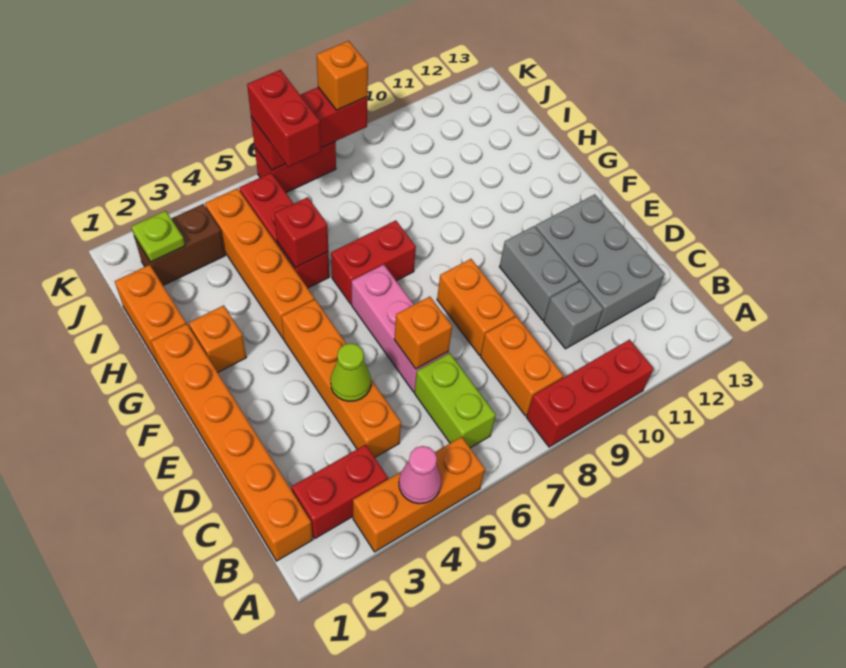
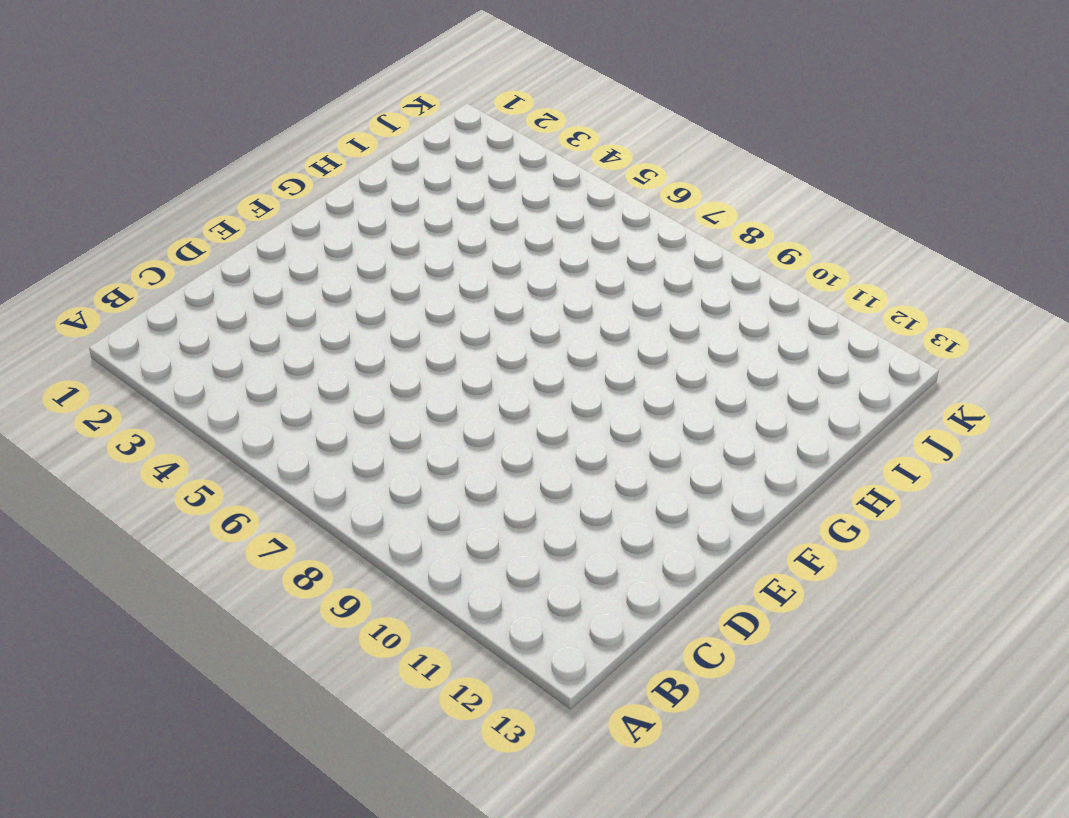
none -> orange 1x3 brick [353,437,485,552]
none -> red 1x3 brick [526,340,654,447]
none -> orange 1x6 brick [151,324,313,561]

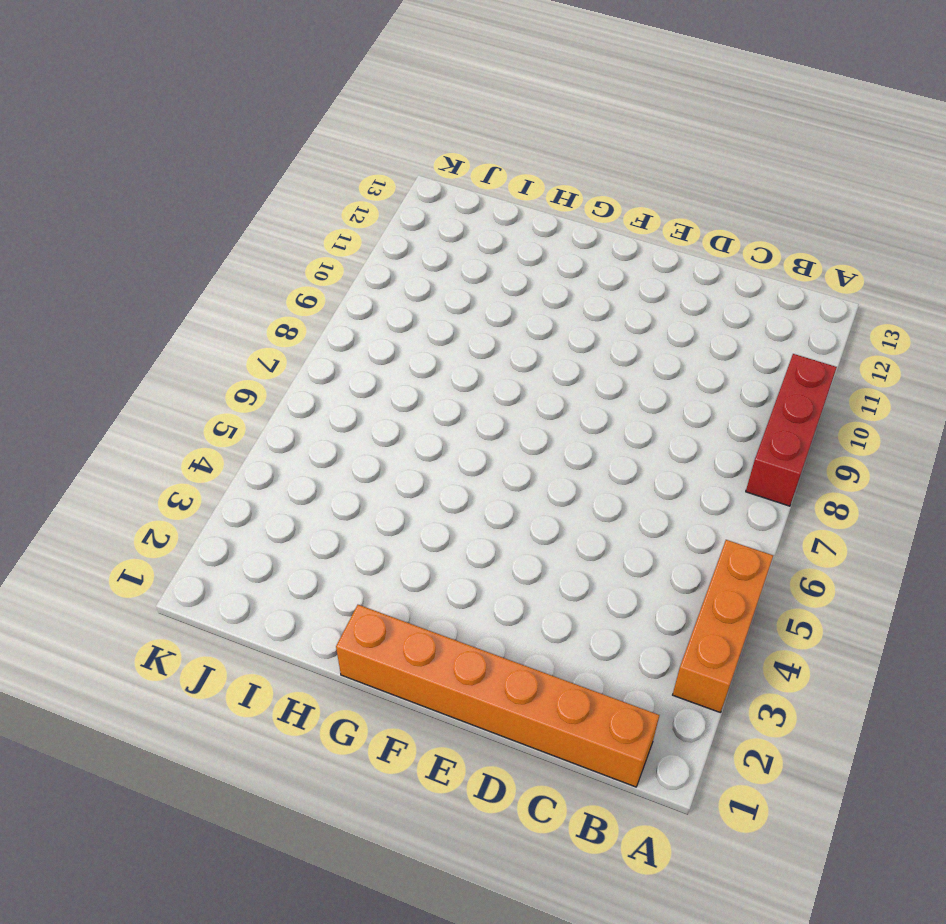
none -> red 1x2 brick [292,445,388,538]
none -> lime 1x2 brick [414,353,496,448]
none -> orange 1x2 brick [480,316,564,415]

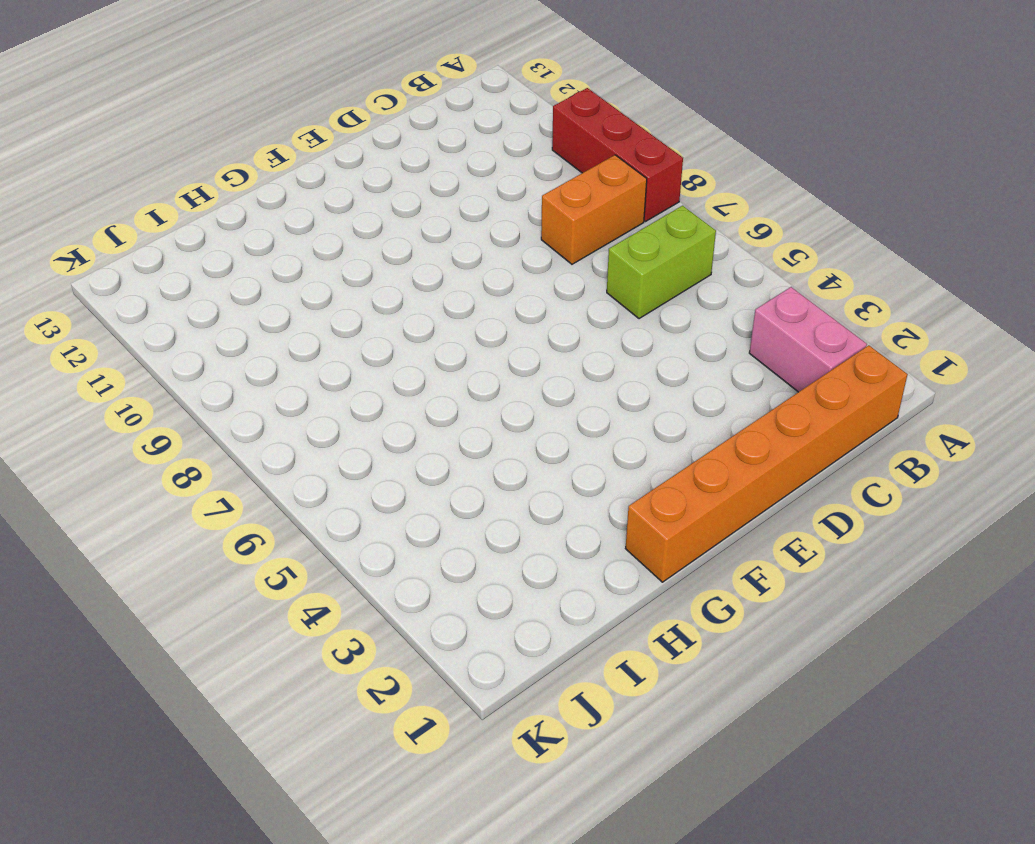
pink 1x2 brick [749,287,867,392] -> red 1x2 brick [292,445,388,538]
none -> orange 1x3 brick [353,437,485,552]
none -> orange 1x4 brick [281,299,401,457]
none -> grey 1x1 brick [544,281,603,349]

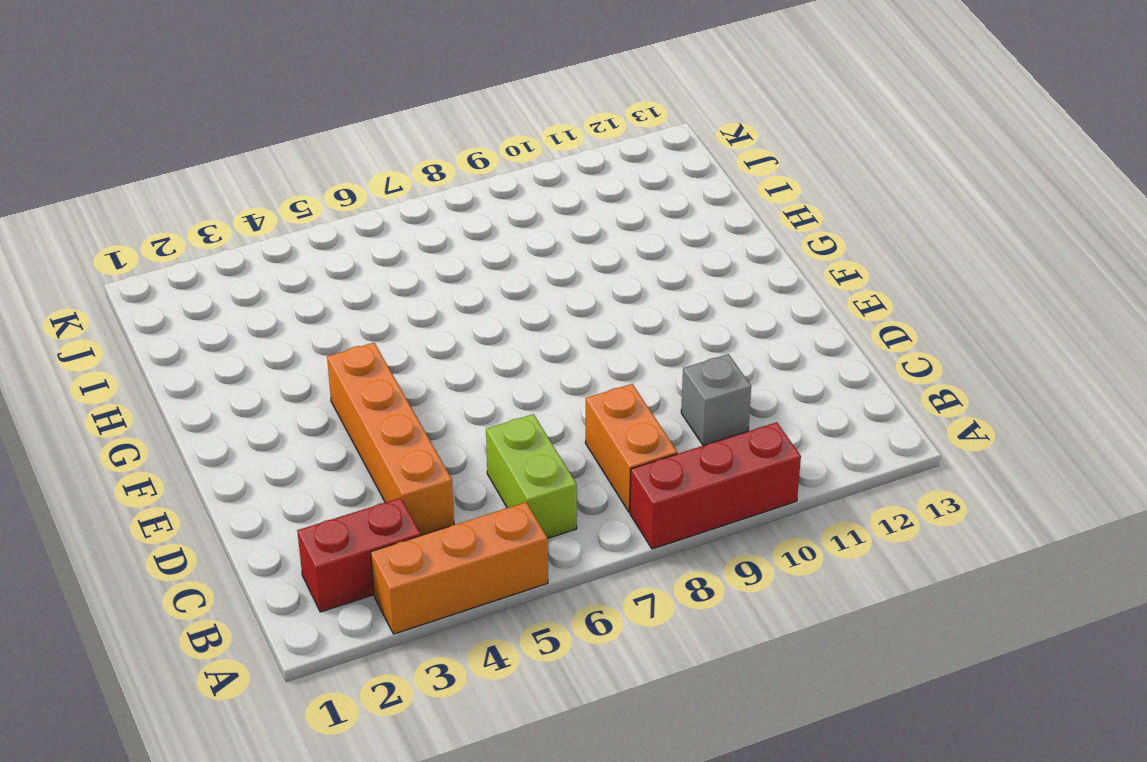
none -> orange 1x6 brick [151,324,313,561]
none -> grey 2x3 brick [536,195,665,331]
none -> pink 1x3 brick [352,264,449,392]

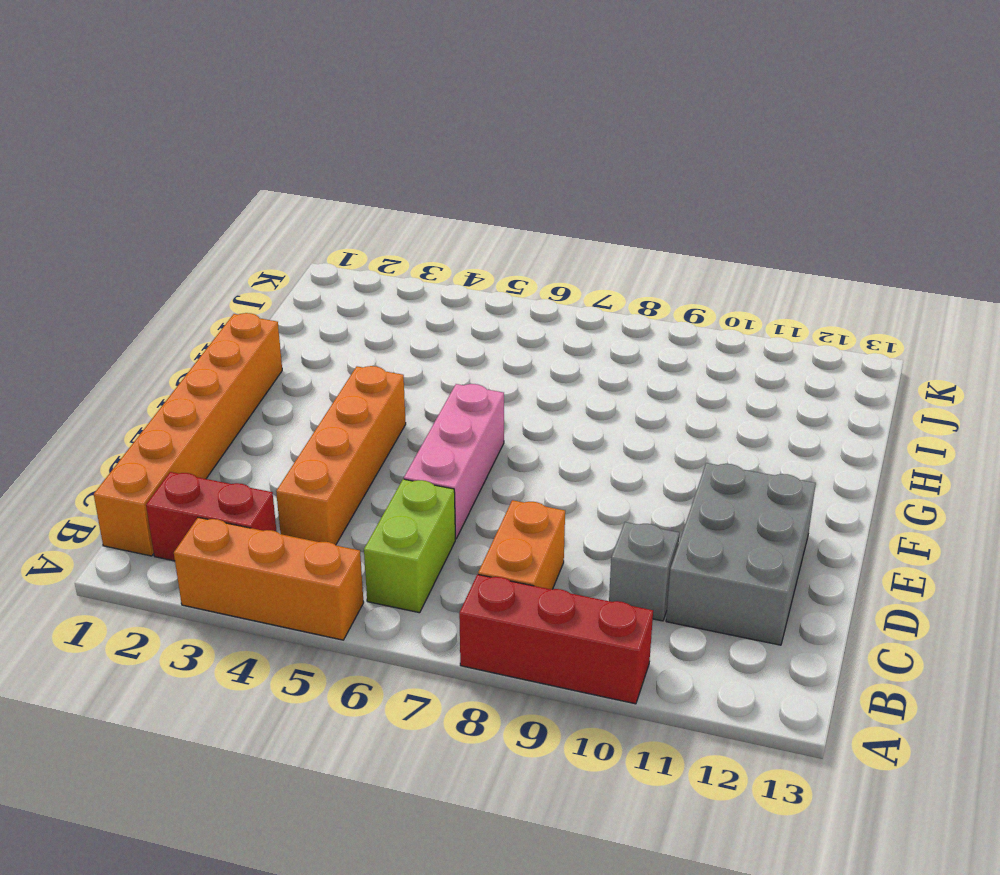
none -> orange 1x2 brick [437,259,515,355]
none -> grey 1x2 brick [500,226,579,320]
none -> orange 1x1 brick [189,306,246,372]

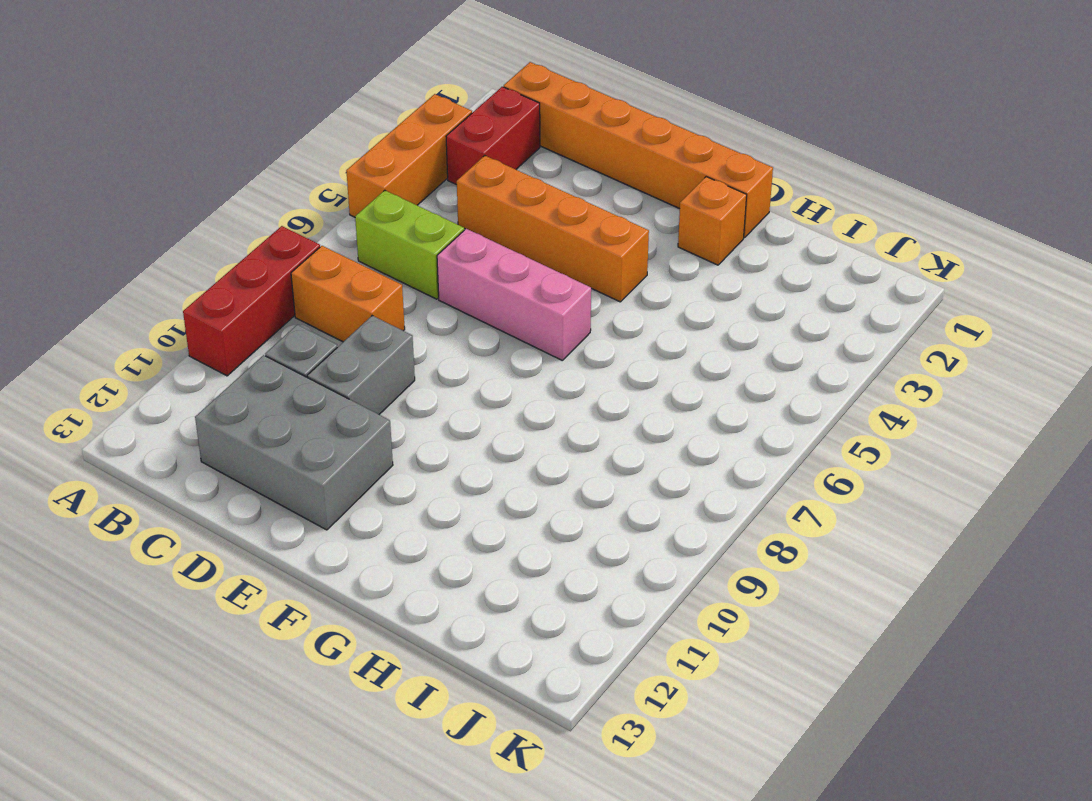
grey 1x2 brick [307,316,415,414] -> grey 1x2 brick turned to [500,226,579,320]
none -> orange 1x2 brick [437,259,515,355]
none -> orange 1x4 brick [205,188,314,339]
none -> red 1x2 brick [331,220,416,304]

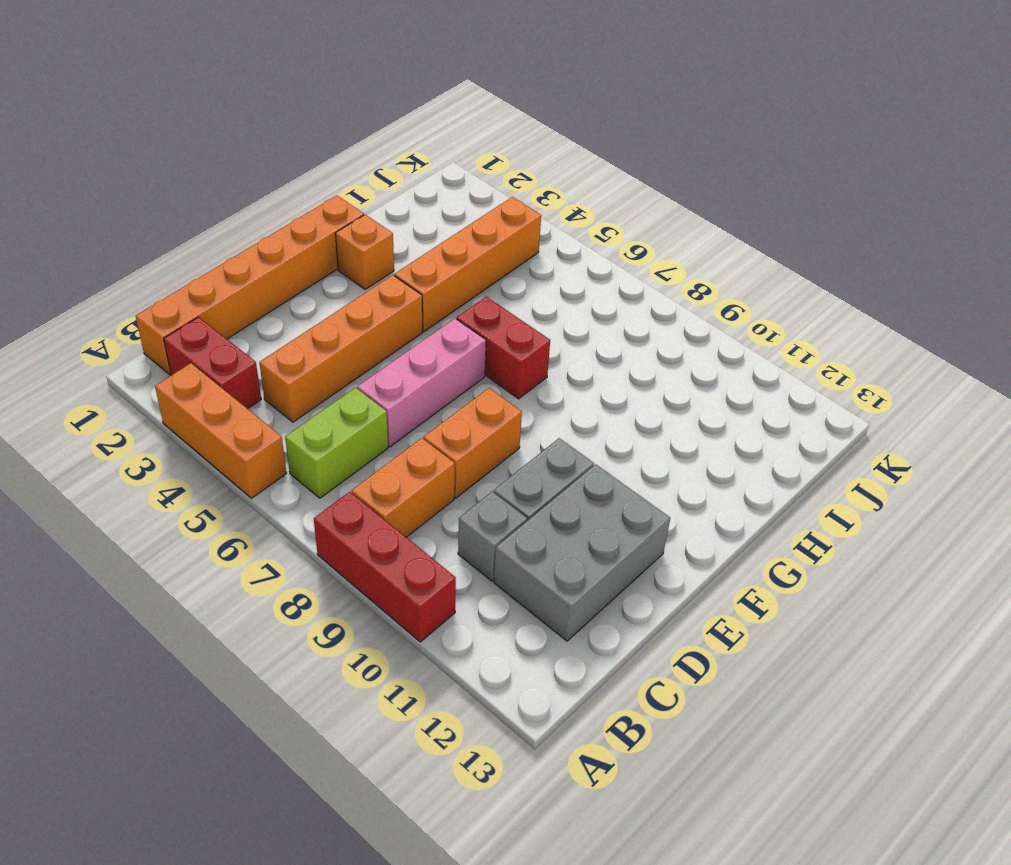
none -> orange 1x2 brick [115,265,186,363]
none -> red 1x3 brick [239,173,329,288]
none -> brown 1x2 brick [134,204,225,285]

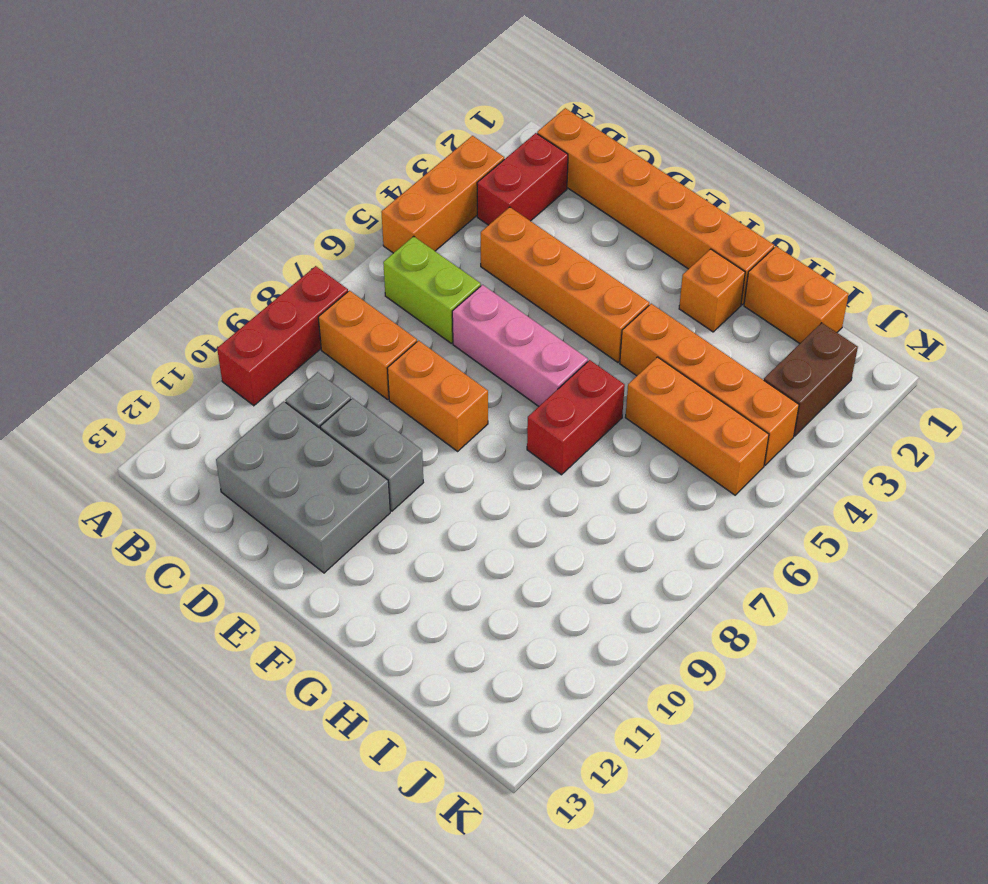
orange 1x3 brick [625,357,769,495] -> red 1x3 brick [239,173,329,288]
none -> red 1x2 brick [255,142,336,193]
none -> pink 1x1 cone [399,446,441,504]
none -> lime 1x1 cone [331,343,371,401]

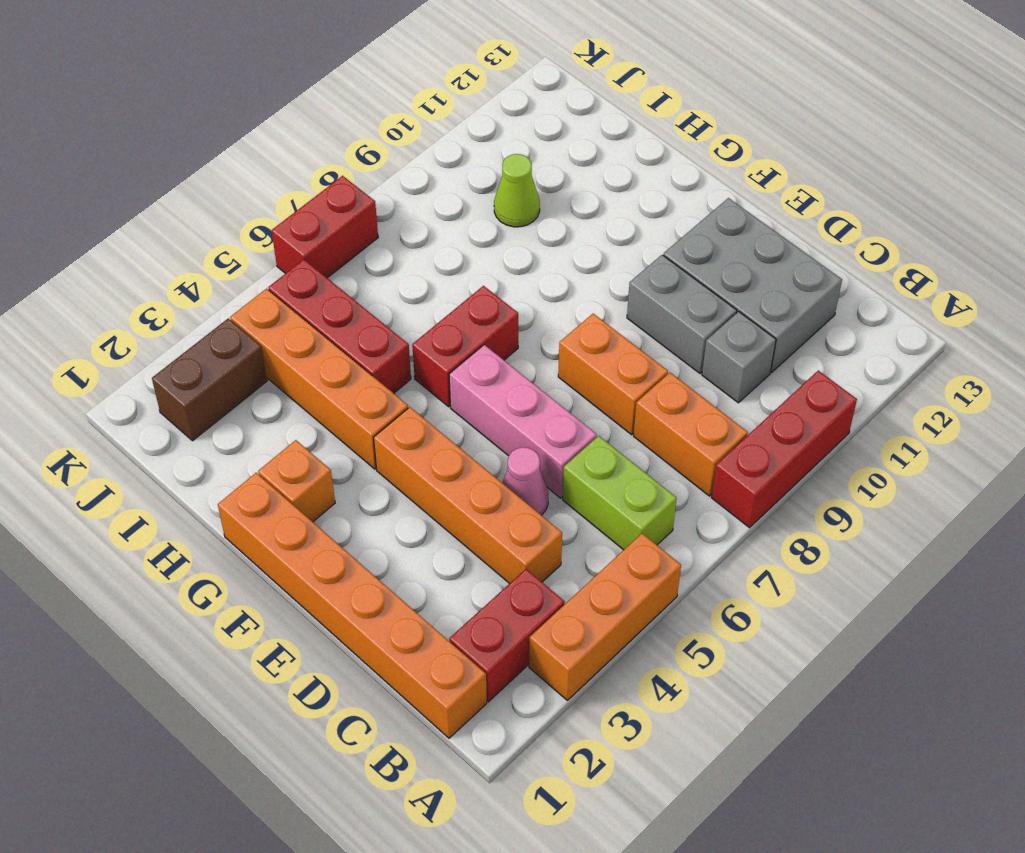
pink 1x1 cone [502,447,548,515] -> pink 1x1 cone moved to [399,446,441,504]
lime 1x1 cone [494,154,540,227] -> lime 1x1 cone moved to [331,343,371,401]
none -> orange 1x2 brick [115,265,186,363]
none -> orange 1x1 brick [394,297,452,369]
none -> red 1x1 brick [274,197,328,267]

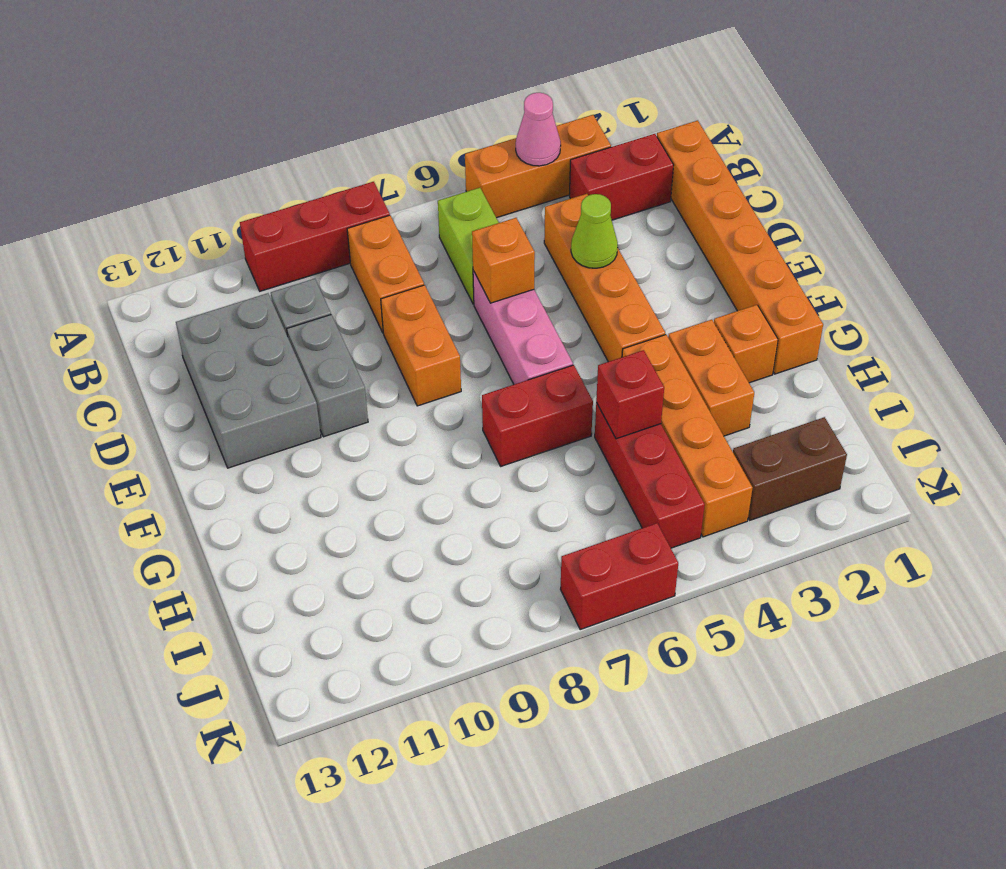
orange 1x2 brick [668,320,754,436] -> orange 1x2 brick moved to [115,265,186,363]
none -> lime 1x1 plate [131,211,185,262]
none -> red 1x3 brick [251,87,368,170]
none -> red 1x2 brick [247,70,321,167]

